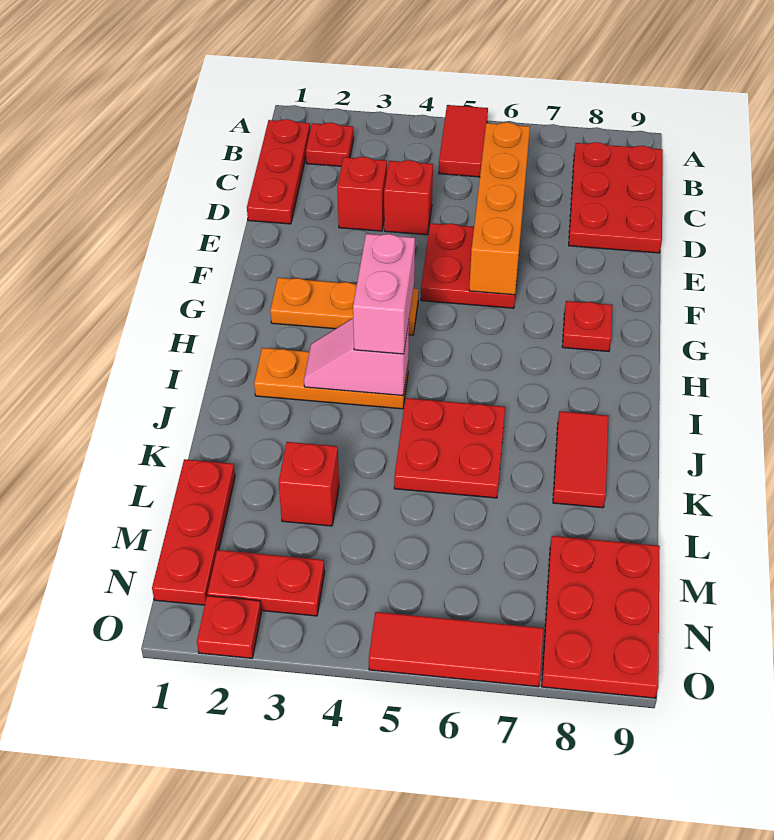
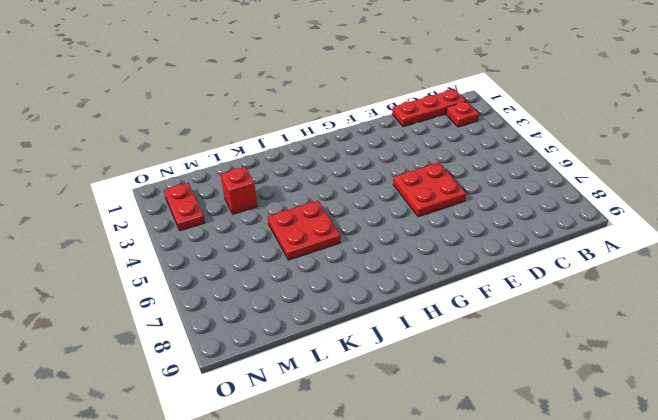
none -> red 1x2 tile [439,105,488,177]
none -> red 2x3 plate [569,142,663,253]
none -> red 1x1 brick [337,157,387,231]

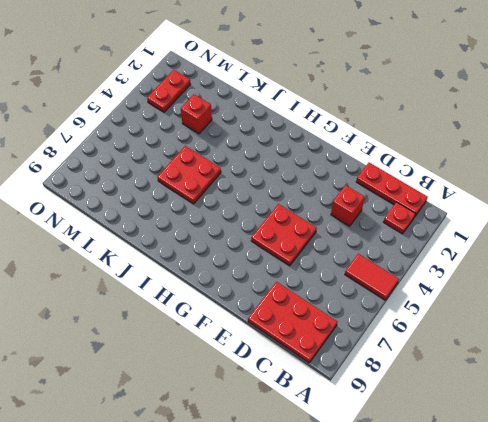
none -> red 1x1 brick [384,160,433,235]
none -> orange 1x3 plate [270,278,419,335]
none -> red 1x1 plate [562,301,612,352]

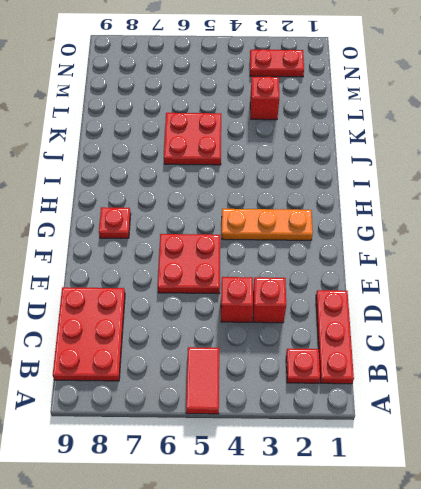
none -> orange 1x3 plate [254,348,408,409]
none -> red 1x2 tile [553,411,609,508]
none -> red 1x3 plate [152,459,235,605]

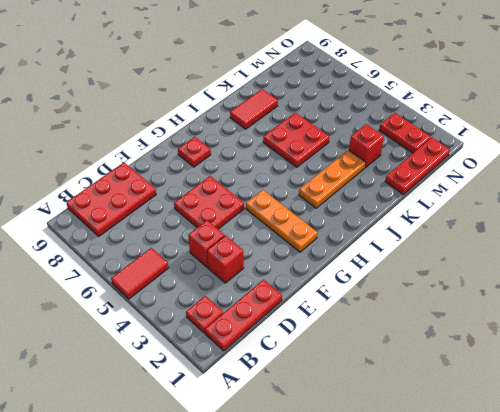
orange 1x3 plate [299,150,366,208] -> orange 1x3 plate turned to [254,348,408,409]
none -> red 2x3 plate [542,536,660,698]
none -> red 1x1 plate [197,596,261,658]
none -> red 1x3 tile [369,612,543,687]

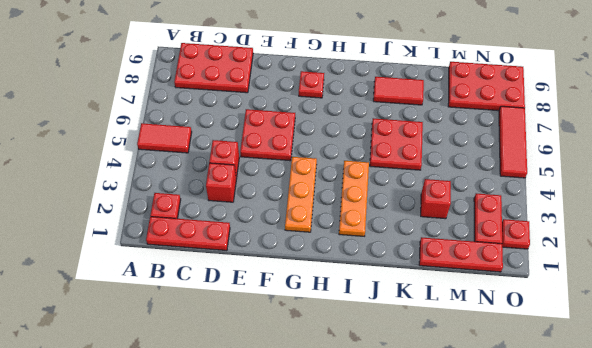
none -> orange 1x4 brick [469,122,530,295]
none -> pink 1x2 slope [304,318,409,396]
none -> pink 1x2 brick [353,234,415,354]

